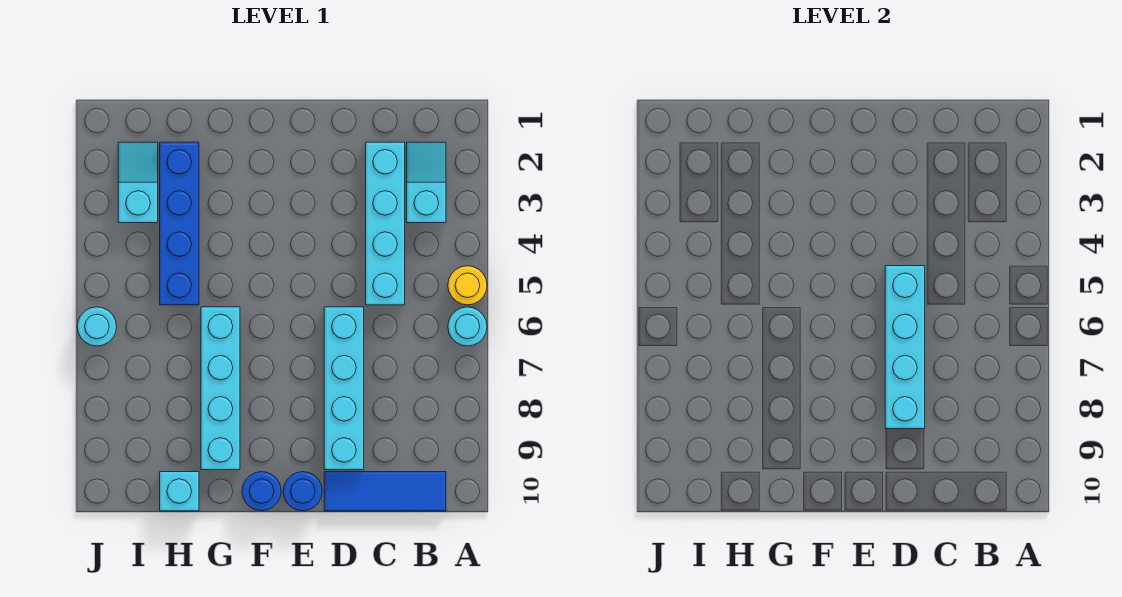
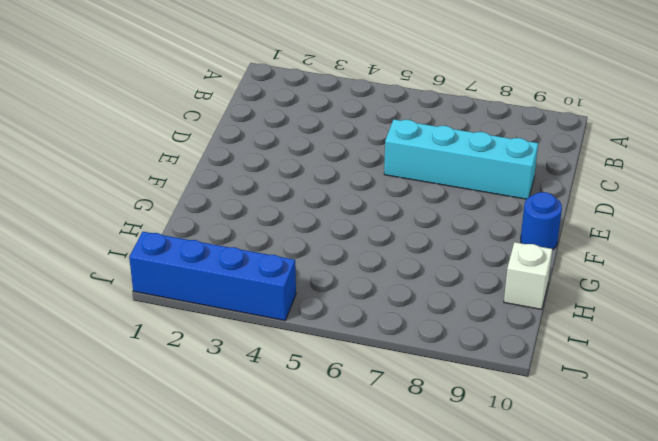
white 1x1 brick [504,242,552,310] -> cyan 1x1 brick [160,472,199,511]
blue 1x4 brick [129,232,296,321] -> blue 1x4 brick moved to [160,142,199,305]
none -> yellow 1x1 round brick [448,266,487,305]
none -> cyan 1x1 round brick [448,307,487,346]
none -> cyan 1x2 slope [407,142,446,223]

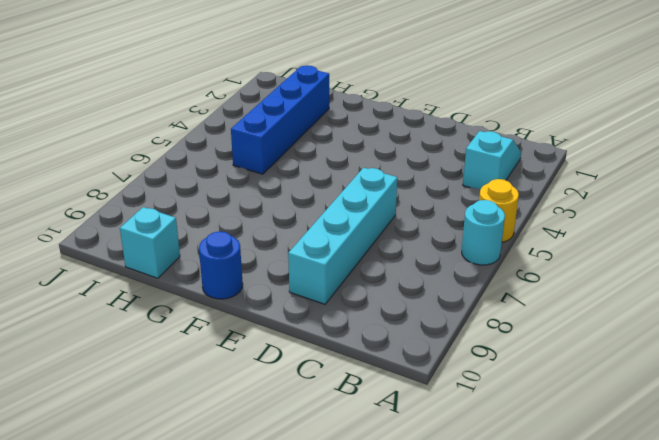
none -> blue 1x3 tile [324,472,446,511]
none -> cyan 1x4 brick [366,142,405,305]
none -> blue 1x1 round brick [283,472,322,511]

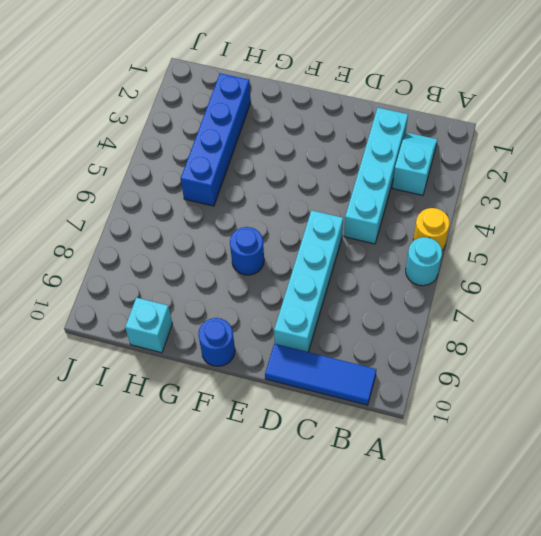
blue 1x1 round brick [230,227,264,275] -> blue 1x1 round brick moved to [283,472,322,511]
none -> cyan 1x4 brick [201,307,240,470]
none -> cyan 1x2 slope [118,142,158,223]
none -> cyan 1x1 round brick [77,307,116,346]

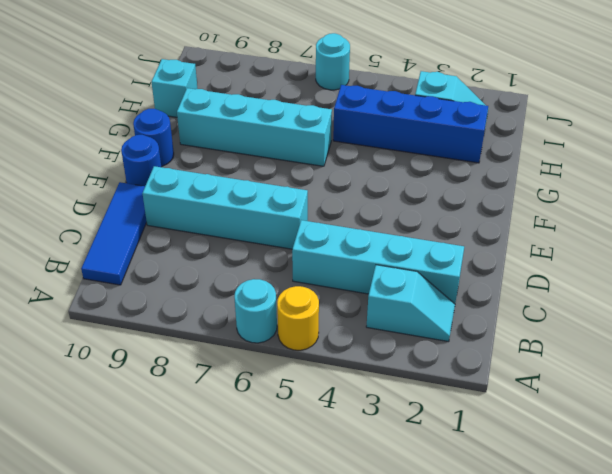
none -> cyan 1x4 brick [885,266,925,429]

